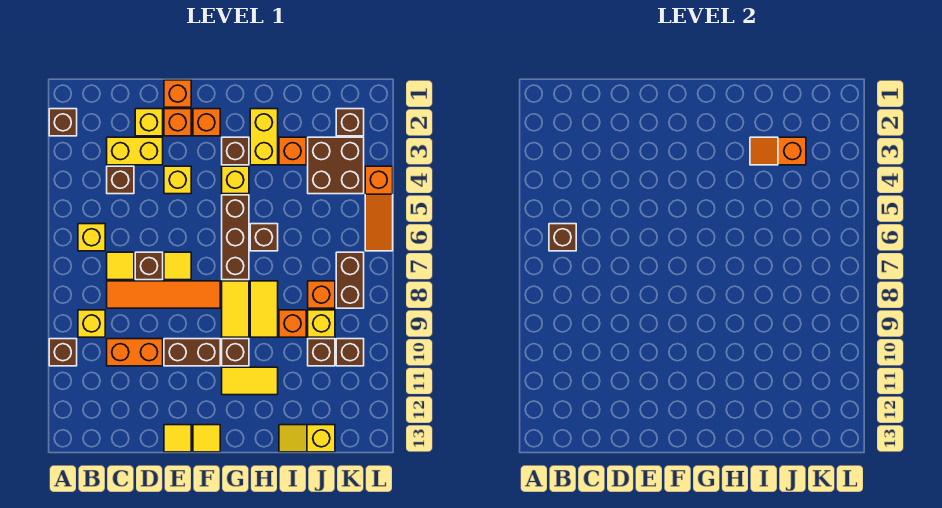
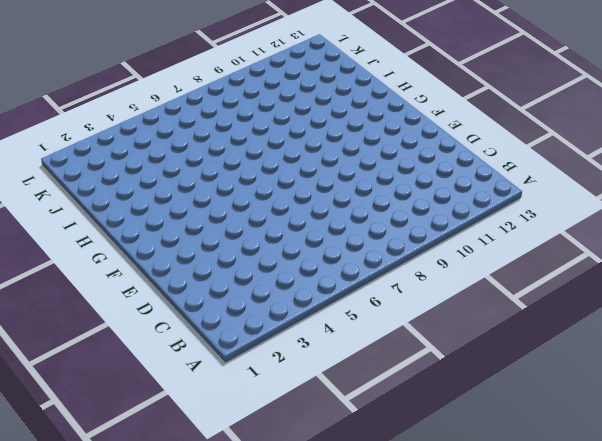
none -> brown 1x1 brick [49,109,77,136]
none -> brown 1x1 brick [49,339,77,366]
none -> yellow 1x1 brick [78,224,105,251]
none -> yellow 1x1 brick [78,310,105,337]

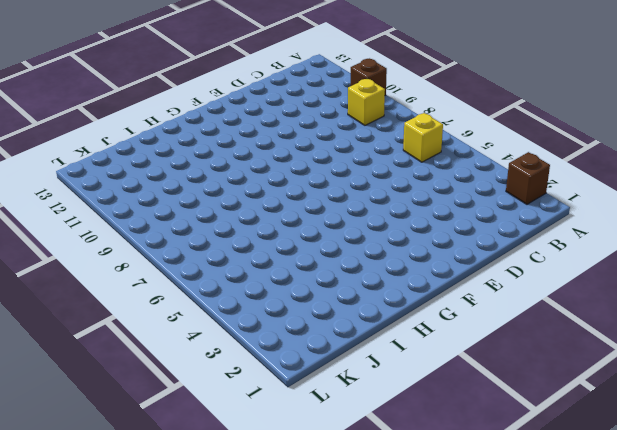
none -> yellow 1x2 brick [107,137,163,165]
none -> brown 1x1 brick [107,166,134,194]
none -> yellow 1x1 tile [107,252,134,280]
none -> orange 1x4 tile [107,281,220,308]

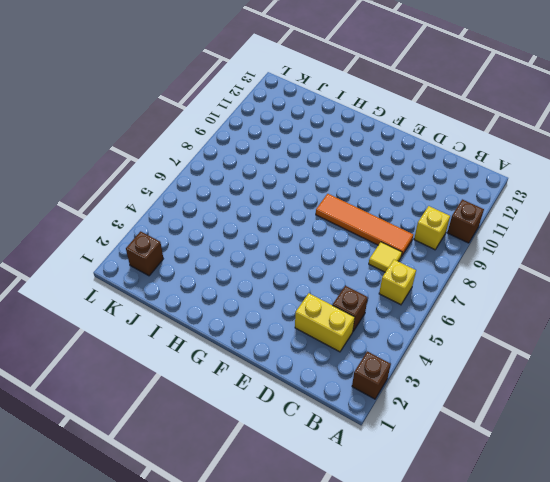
none -> orange 1x2 brick [107,339,163,366]
none -> yellow 1x1 brick [135,109,163,136]
none -> brown 1x1 brick [135,252,163,280]
none -> orange 1x1 brick [164,80,191,107]

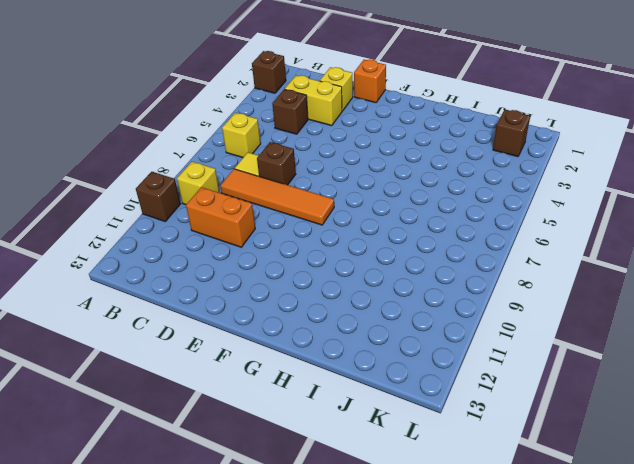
none -> orange 1x1 brick [164,109,191,136]
none -> yellow 1x1 brick [164,166,191,194]
none -> yellow 1x1 tile [164,252,191,280]
none -> brown 1x2 brick [164,339,220,366]

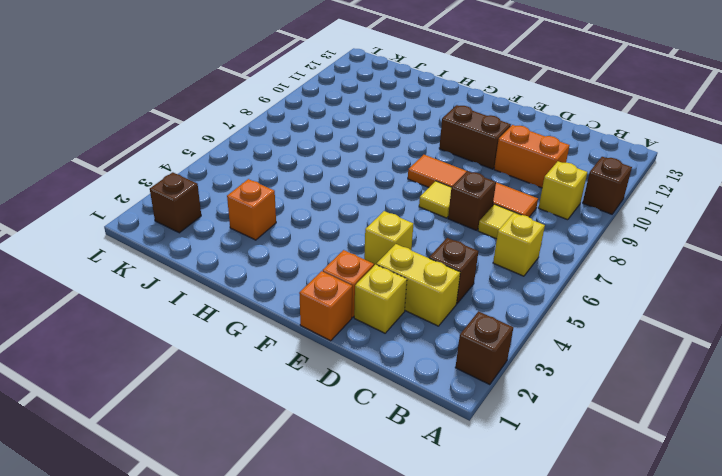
none -> yellow 1x1 tile [164,425,191,452]
none -> orange 1x1 brick [193,109,220,136]
none -> yellow 1x1 tile [193,425,220,452]
none -> brown 1x1 brick [222,137,249,165]

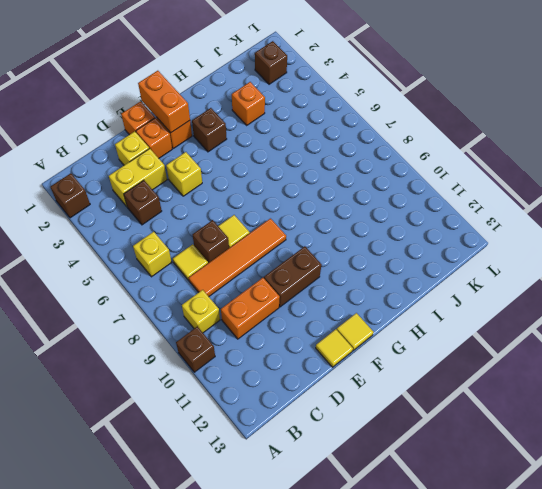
orange 1x2 brick [138,71,190,133] -> none
none -> yellow 1x1 brick [222,166,249,194]
none -> brown 1x3 brick [222,195,249,280]
none -> yellow 1x2 tile [222,281,249,337]
none -> brown 1x1 brick [222,339,249,366]

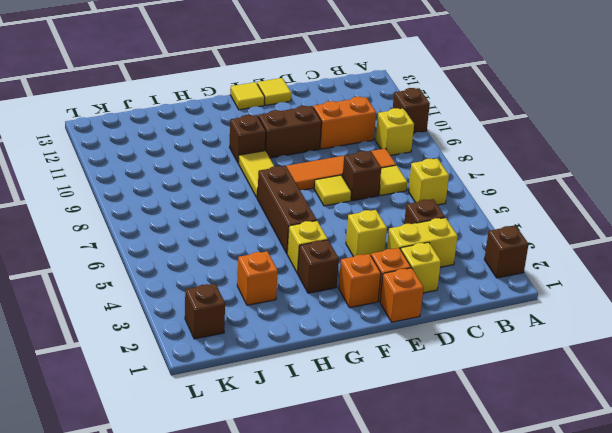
none -> yellow 1x2 tile [222,367,278,395]
none -> yellow 1x2 brick [250,109,278,165]
none -> brown 1x1 brick [250,224,278,251]
none -> yellow 1x2 tile [250,281,278,337]

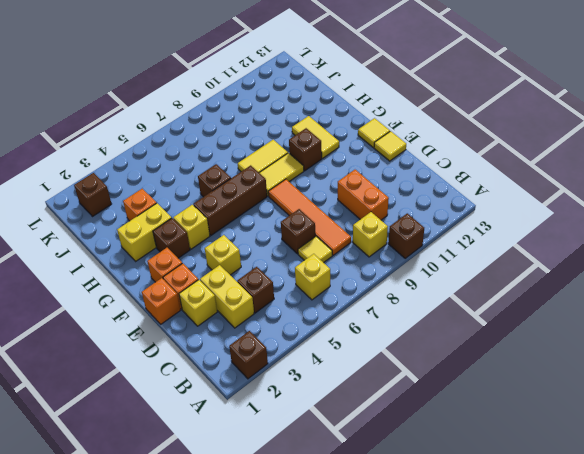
none -> yellow 1x1 tile [164,252,191,280]
none -> brown 1x2 brick [164,339,220,366]
none -> orange 1x1 brick [279,310,306,337]
none -> yellow 1x2 slope [279,425,335,452]

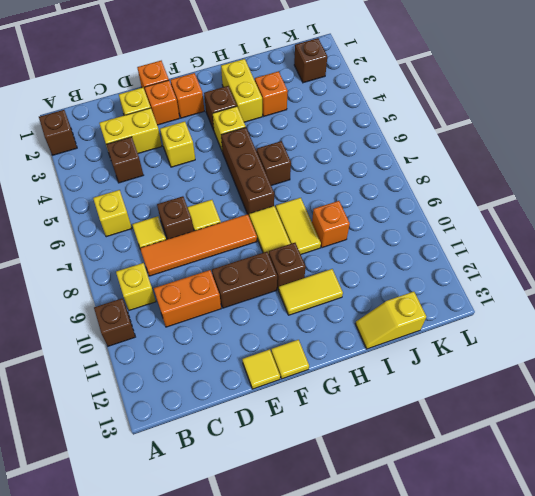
none -> brown 2x2 brick [308,137,364,194]
none -> orange 1x1 brick [308,281,335,308]
none -> yellow 1x1 brick [308,310,335,337]
none -> brown 1x1 brick [308,339,335,366]

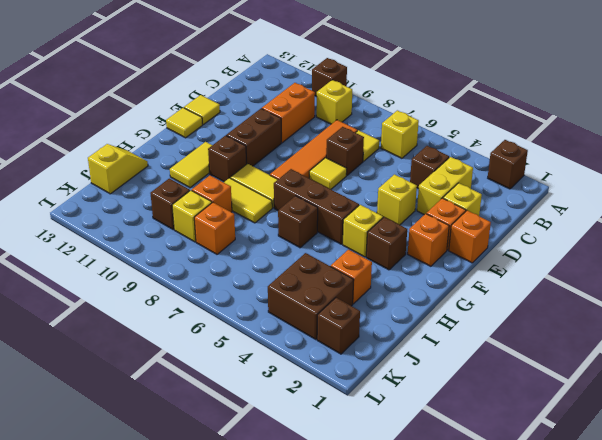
none -> yellow 1x2 brick [250,109,278,165]
none -> brown 1x2 brick [336,252,364,308]
none -> brown 1x1 brick [336,339,364,366]
none -> orange 1x3 slope [365,166,393,251]

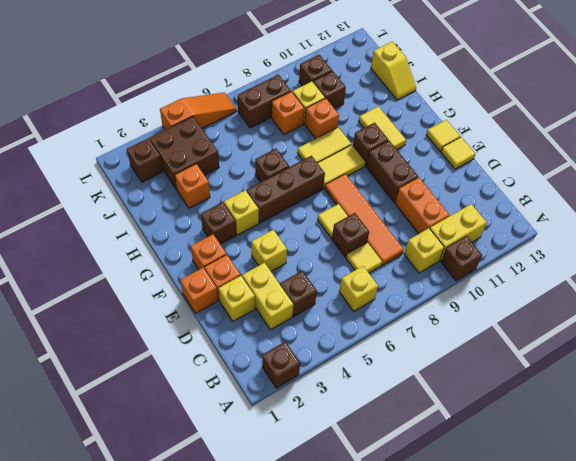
yellow 1x2 brick [430,204,487,261] -> yellow 1x2 brick moved to [250,109,278,165]
none -> brown 1x1 brick [549,224,576,251]
none -> orange 1x2 slope [750,137,806,165]

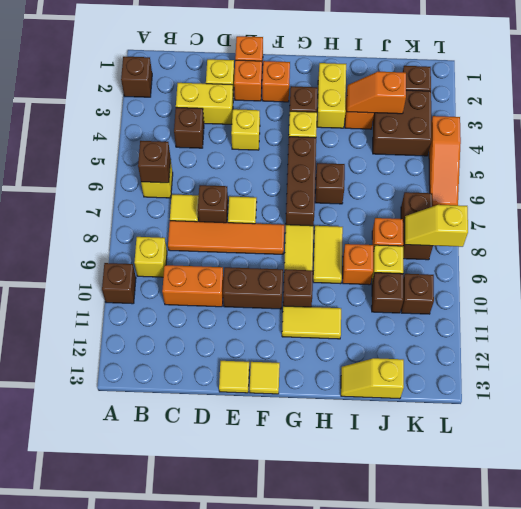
yellow 1x2 slope [405,205,468,247] -> none

